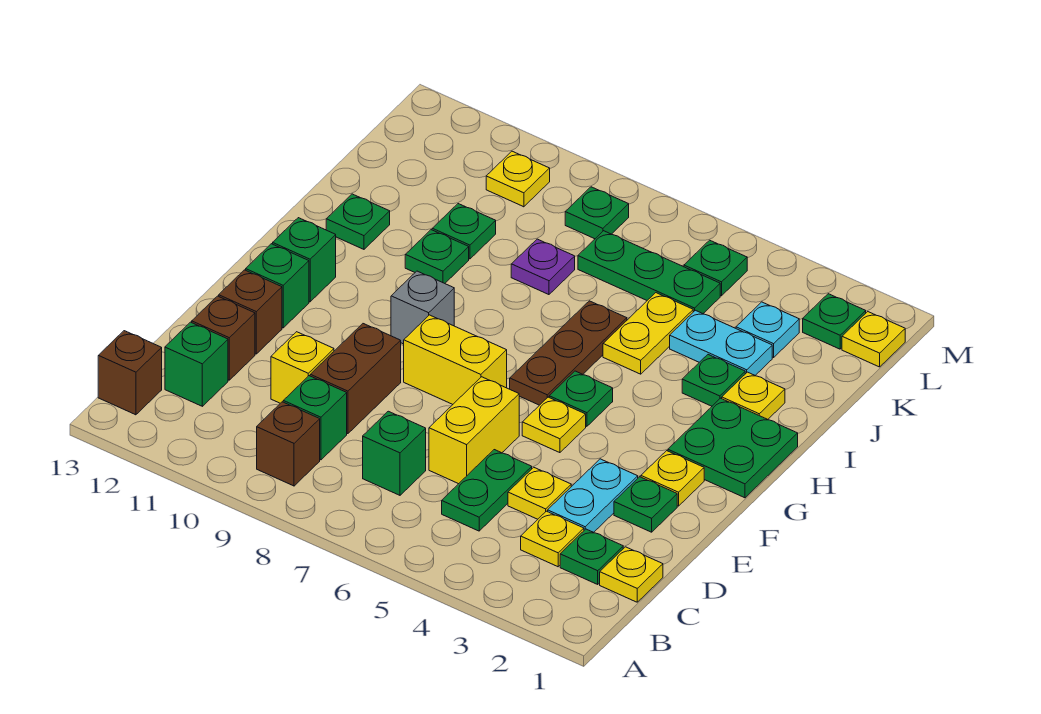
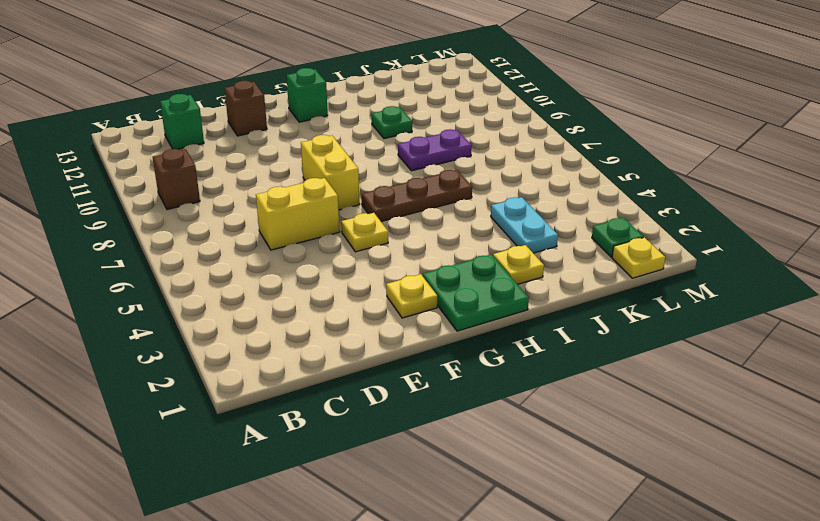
purple 1x2 plate [398,129,472,171] -> purple 1x1 plate [511,239,575,295]
none -> brown 1x1 brick [98,331,162,415]
none -> yellow 1x1 plate [600,547,663,602]
none -> green 1x1 plate [560,529,623,584]
none -> yellow 1x1 plate [521,511,584,567]

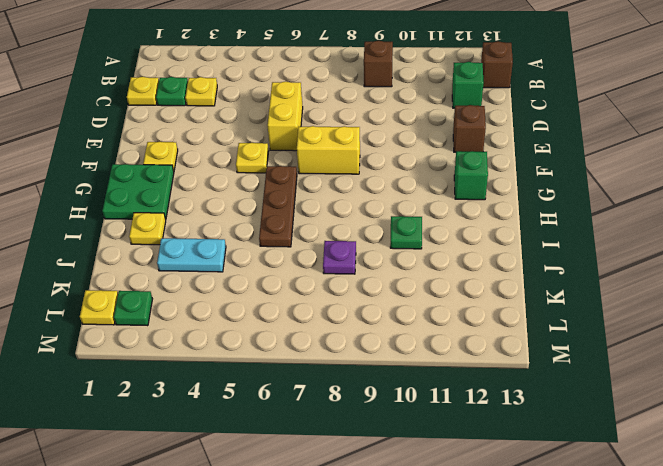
none -> green 1x2 plate [442,450,532,531]
none -> green 1x1 brick [363,411,426,495]
none -> green 1x1 brick [283,376,347,460]
none -> cyan 1x2 plate [548,459,638,532]

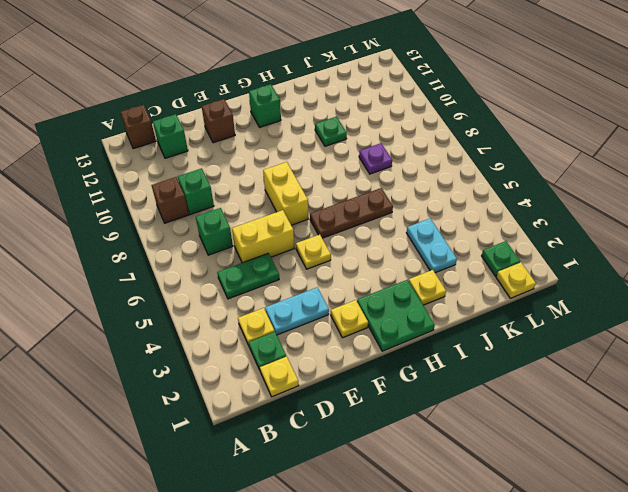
none -> yellow 1x1 plate [508,467,571,519]
none -> brown 1x2 brick [310,324,401,434]
none -> yellow 1x1 brick [271,332,334,403]
none -> brown 1x1 brick [192,296,255,380]

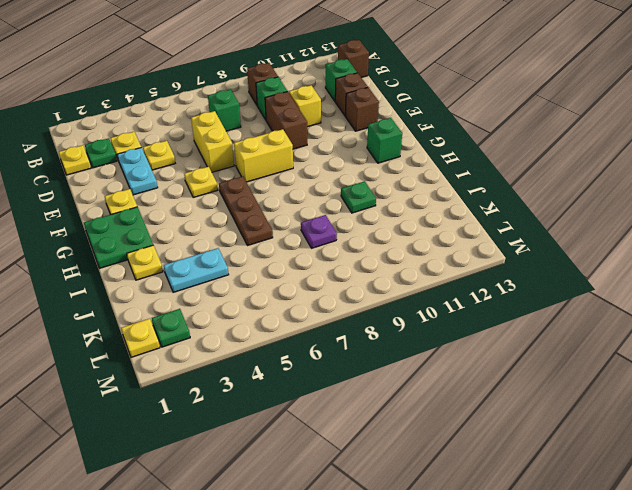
none -> green 1x2 plate [442,450,532,531]
none -> green 1x1 plate [614,477,677,532]
none -> green 1x1 brick [246,244,309,328]
none -> green 1x1 plate [549,371,613,426]

